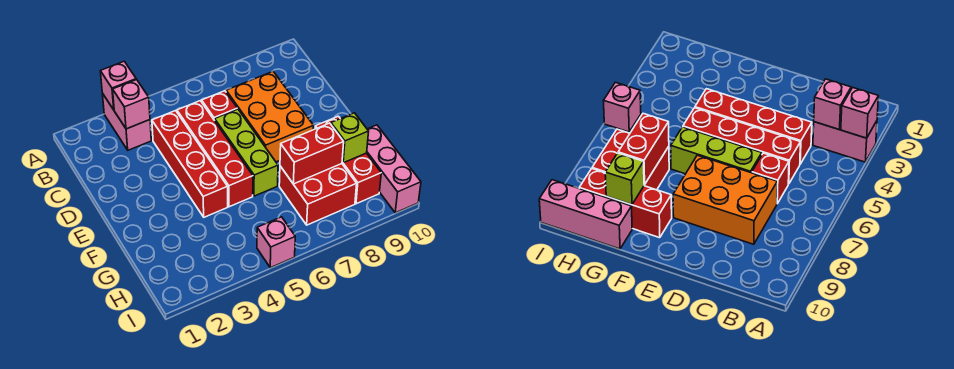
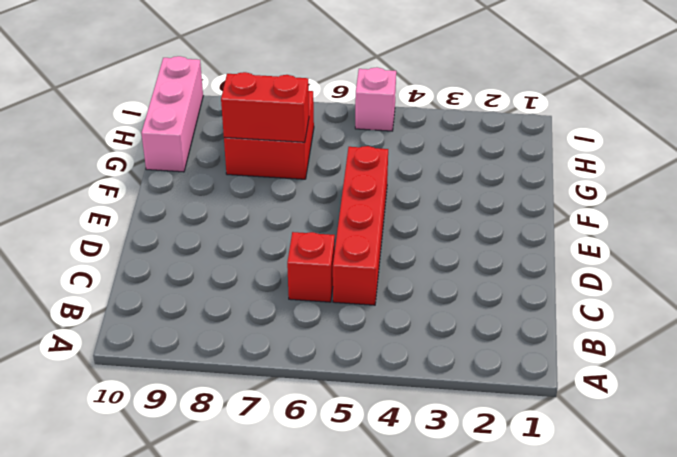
none -> pink 1x2 brick [102,93,151,150]
none -> red 1x4 brick [152,111,228,217]
none -> orange 2x3 brick [226,71,314,162]

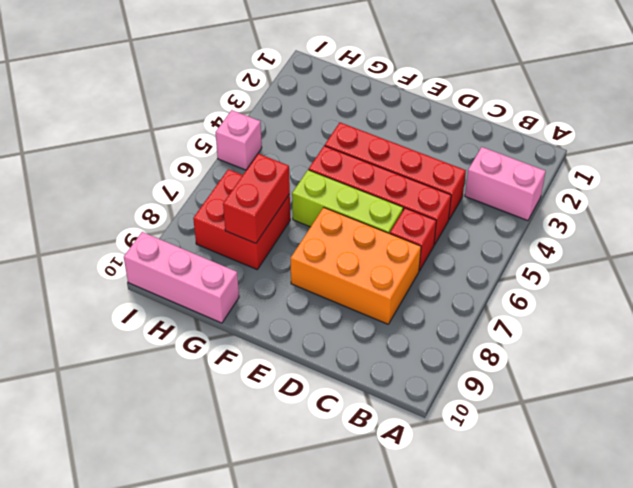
none -> red 1x3 brick [315,116,381,204]
none -> pink 1x1 brick [100,61,136,110]
none -> pink 1x1 brick [113,80,150,129]

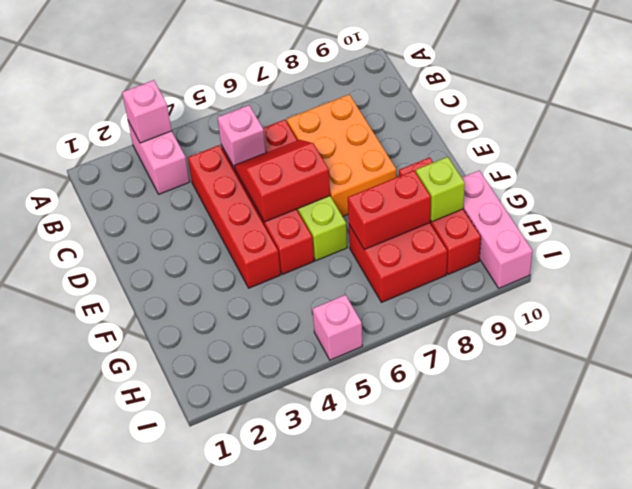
pink 1x1 brick [217,105,266,168] -> pink 1x1 brick moved to [113,80,150,129]
red 2x2 slope [235,140,330,222] -> none

